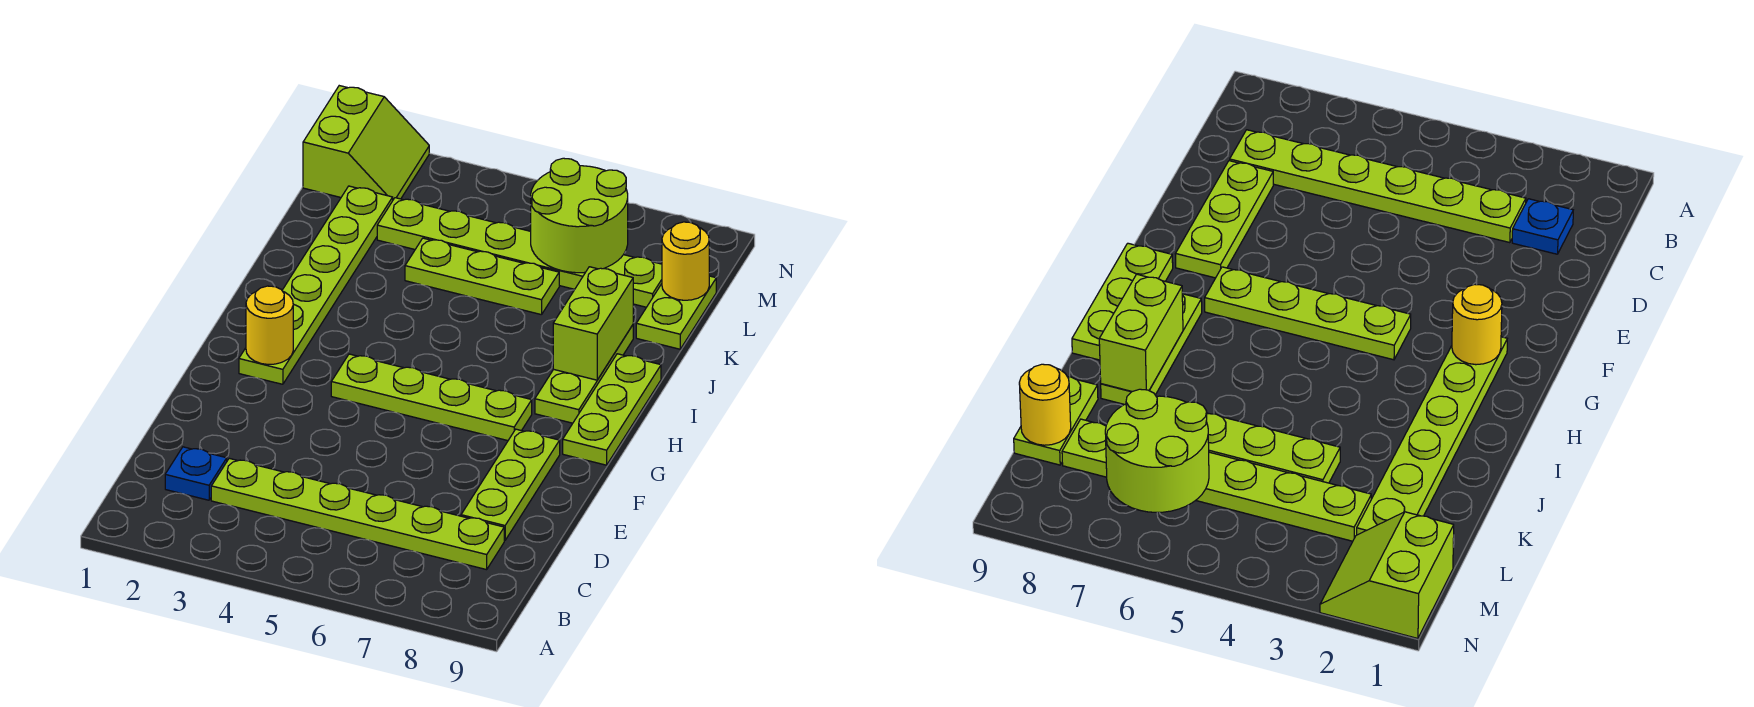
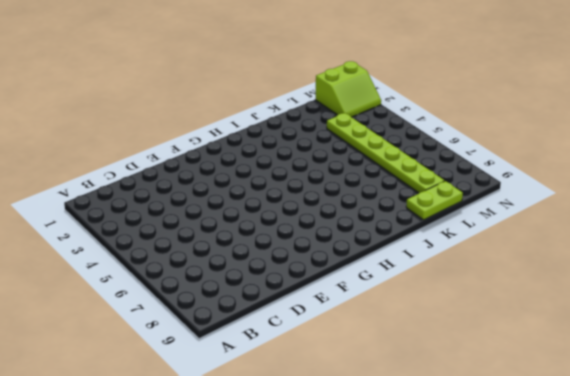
none -> blue 1x1 plate [165,447,227,500]
none -> lime 1x6 plate [211,458,504,570]
none -> lime 1x3 plate [461,429,560,541]

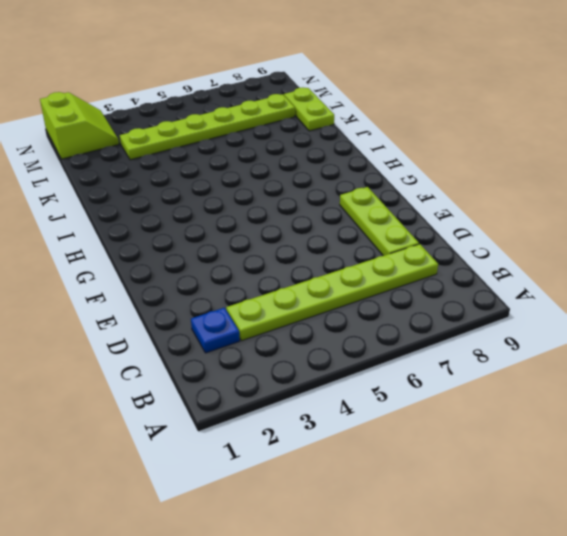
none -> lime 1x6 plate [239,186,393,384]
none -> lime 1x4 plate [331,354,532,441]
none -> lime 1x3 plate [563,354,661,465]

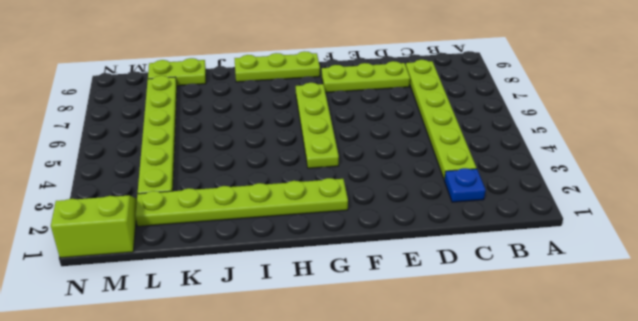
none -> lime 1x3 plate [535,325,633,423]
none -> lime 1x3 plate [405,238,559,315]
none -> yellow 1x1 round brick [246,286,293,364]

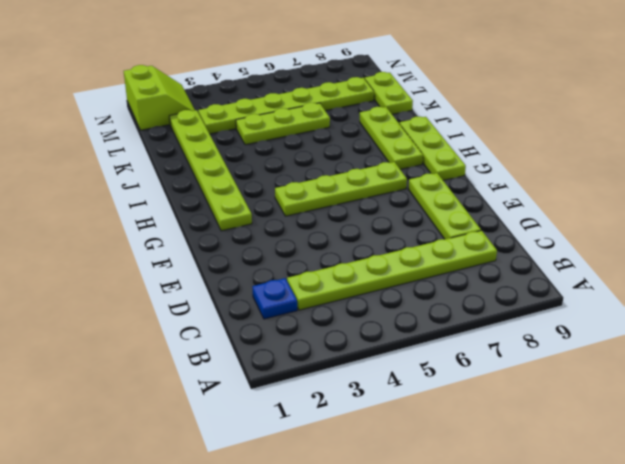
none -> yellow 1x1 round brick [246,286,293,364]
none -> lime 1x2 brick [553,267,633,380]
none -> lime 2x2 round brick [531,158,628,273]

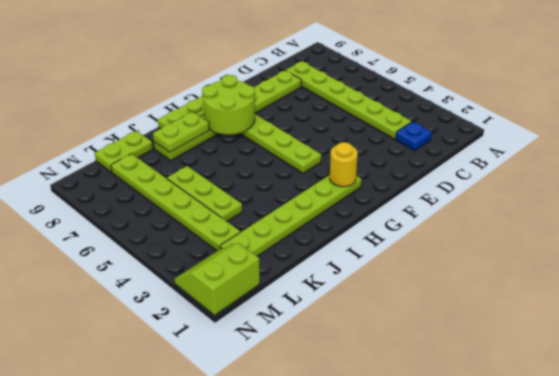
lime 2x2 round brick [202,75,255,135] -> lime 2x2 round brick moved to [531,158,628,273]
lime 1x2 plate [153,112,209,152] -> lime 1x2 brick [553,267,633,380]
none -> yellow 1x1 round brick [662,222,709,300]

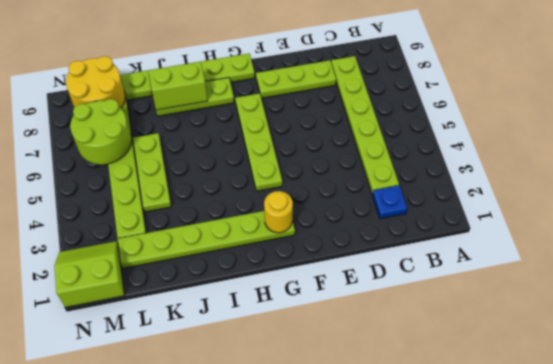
yellow 2x2 round brick [66,56,125,108] -> yellow 1x1 round brick [662,222,709,300]

